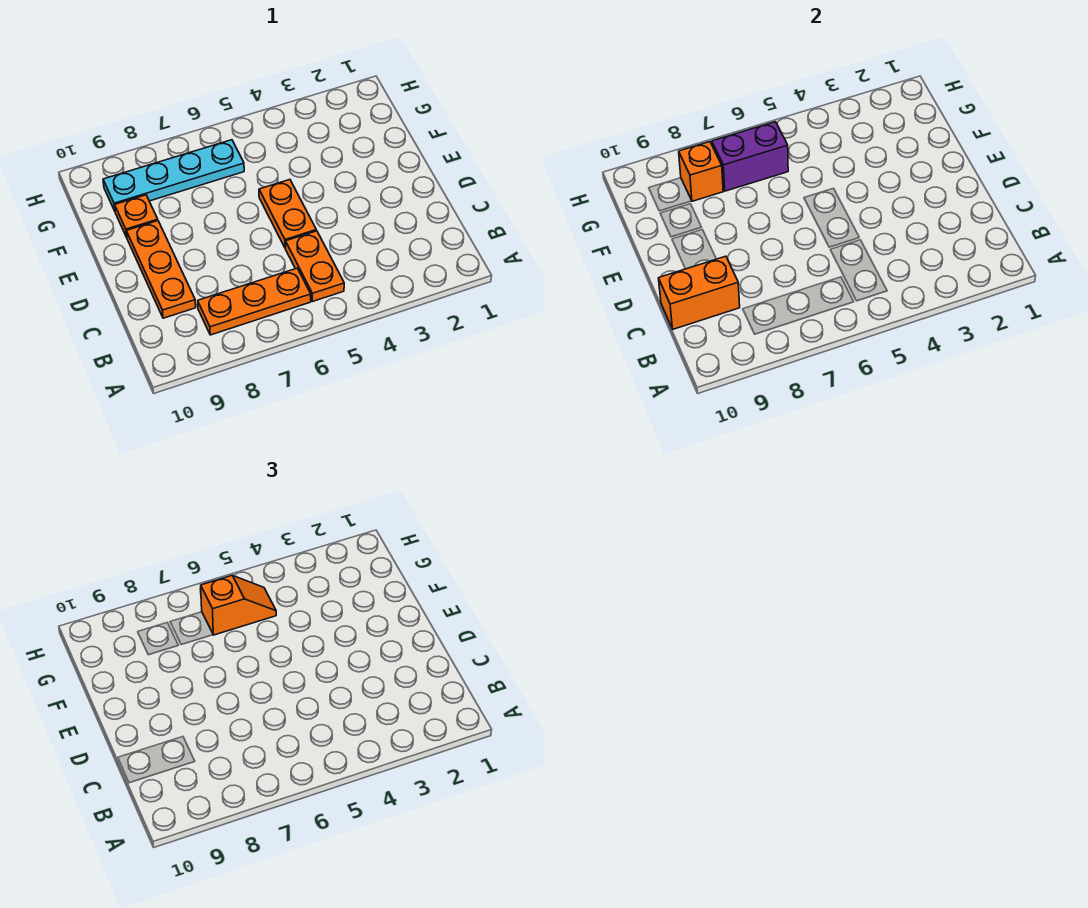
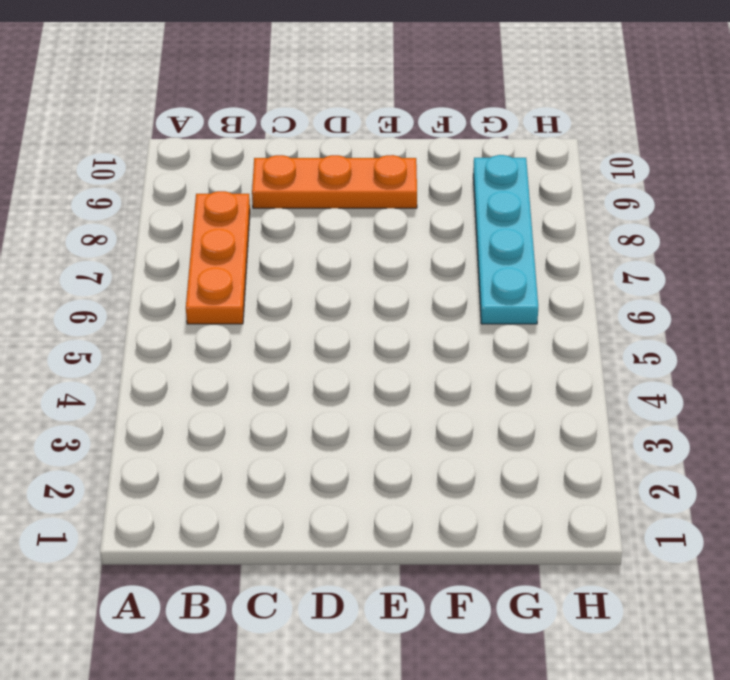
none -> orange 1x2 plate [285,231,344,302]
none -> orange 1x2 plate [259,180,316,248]

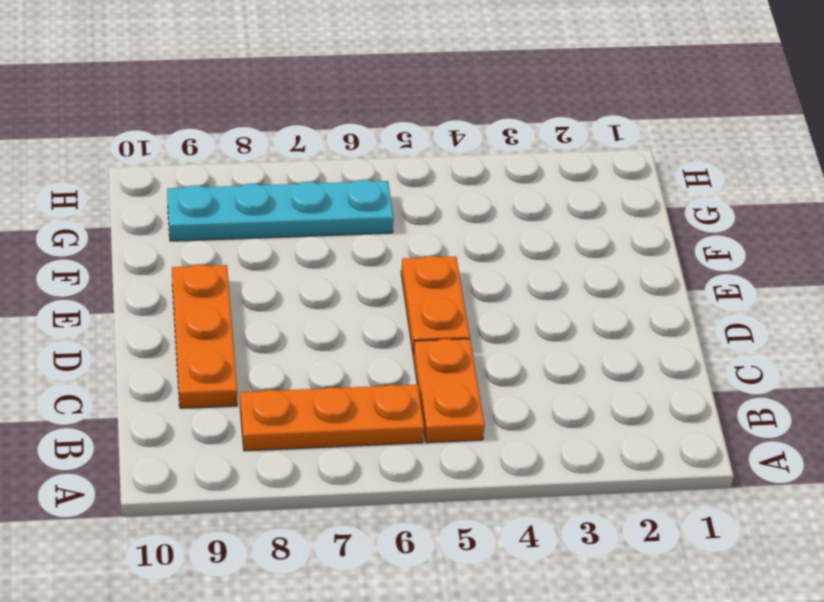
none -> orange 1x1 plate [115,195,158,237]
none -> orange 1x2 brick [659,256,740,329]

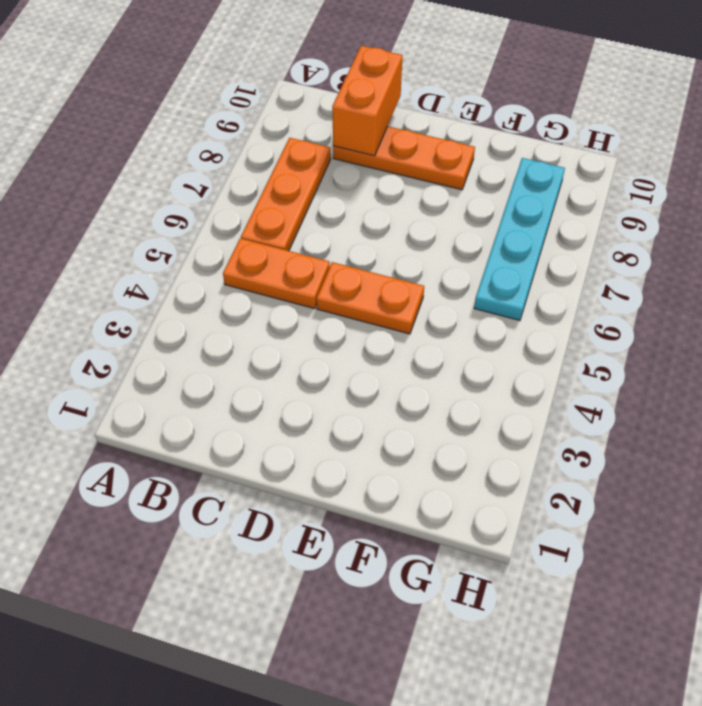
none -> orange 1x1 plate [115,195,158,237]
none -> purple 1x2 brick [712,122,788,191]

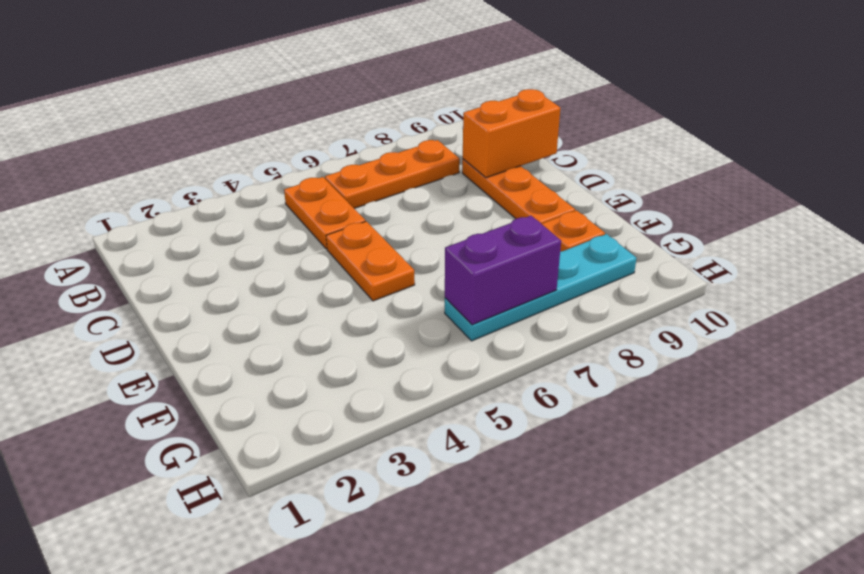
none -> orange 1x1 brick [679,142,723,201]
none -> orange 1x2 slope [201,575,276,635]

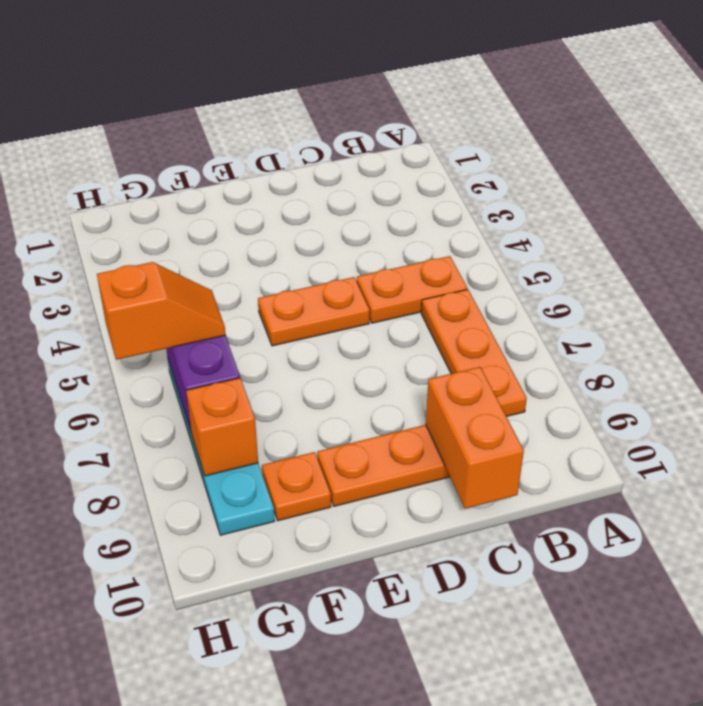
orange 1x2 slope [97,262,226,360] -> orange 1x2 slope turned to [201,575,276,635]

